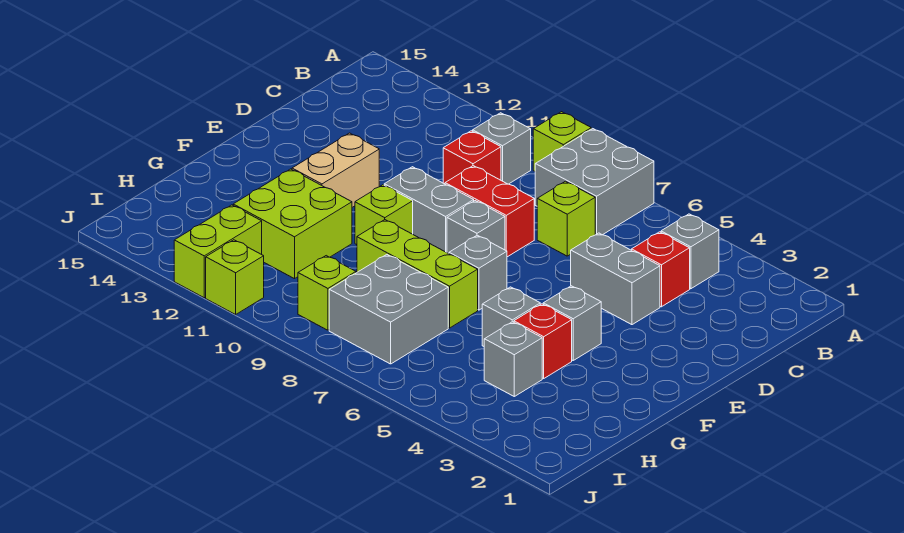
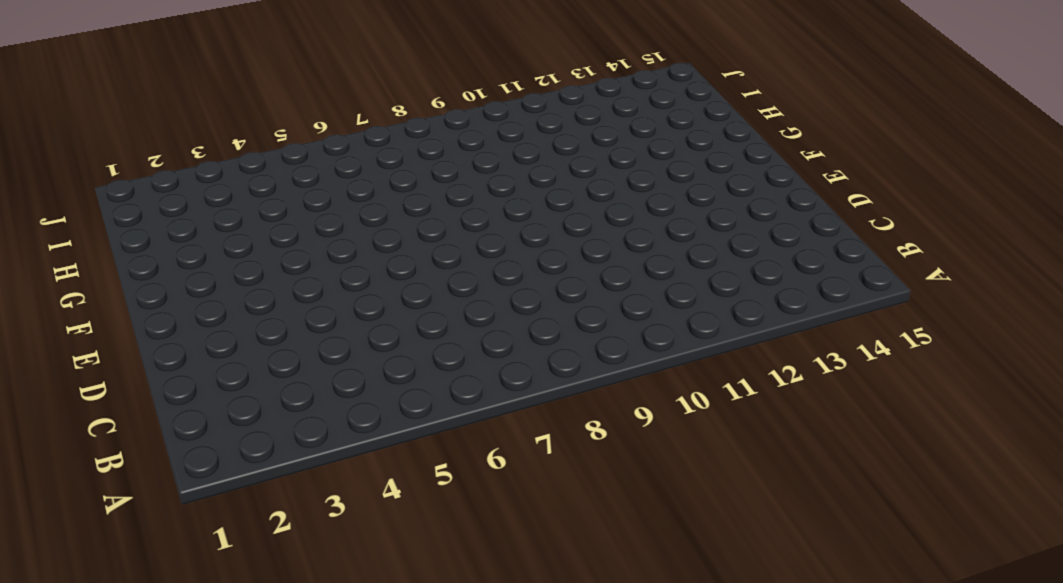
none -> grey 2x2 brick [535,129,654,235]
none -> lime 1x1 brick [533,112,591,171]
none -> grey 1x1 brick [661,214,719,289]

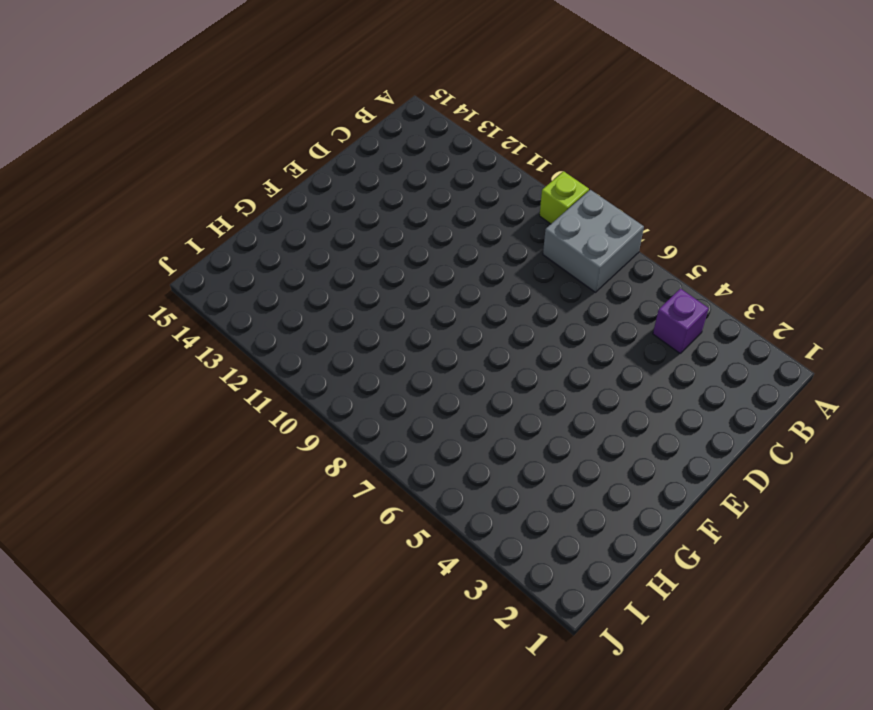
purple 1x1 brick [653,289,709,353] -> grey 1x1 brick [661,214,719,289]
none -> grey 1x1 brick [473,113,531,184]
none -> red 1x1 brick [632,232,690,307]
none -> lime 1x1 brick [537,181,595,256]

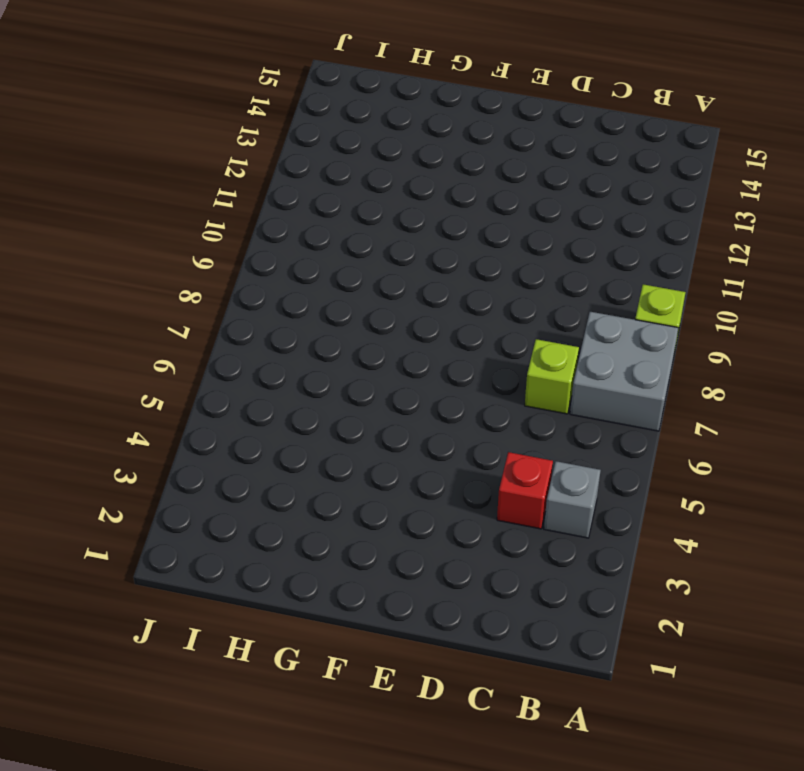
none -> grey 1x1 brick [473,113,531,184]
none -> red 1x1 brick [443,131,501,184]
none -> grey 1x2 brick [571,233,660,325]

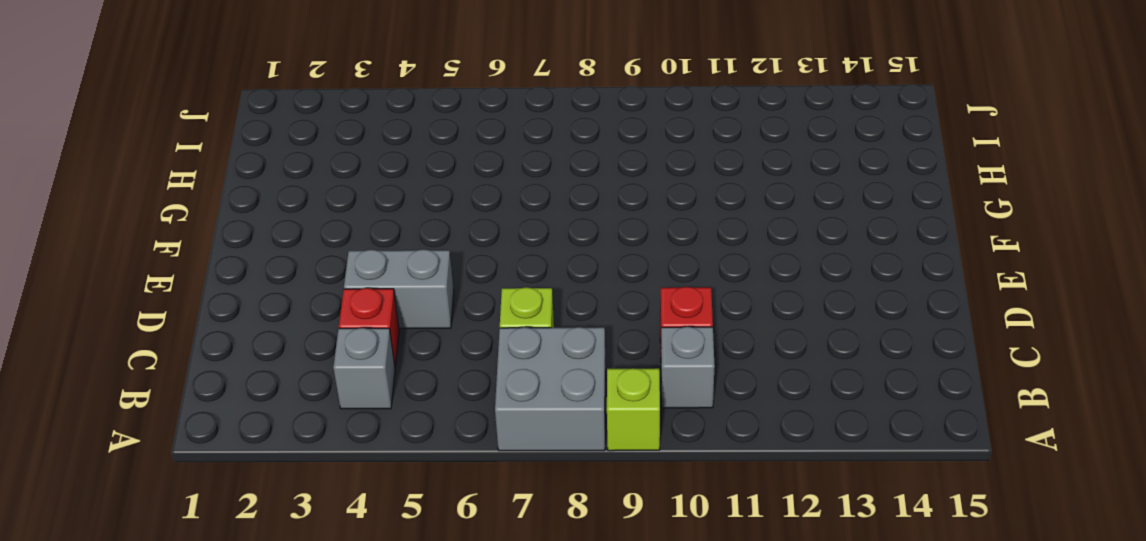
none -> red 1x2 brick [445,166,534,257]
none -> grey 1x1 brick [447,201,505,254]
none -> grey 1x2 brick [384,167,474,253]

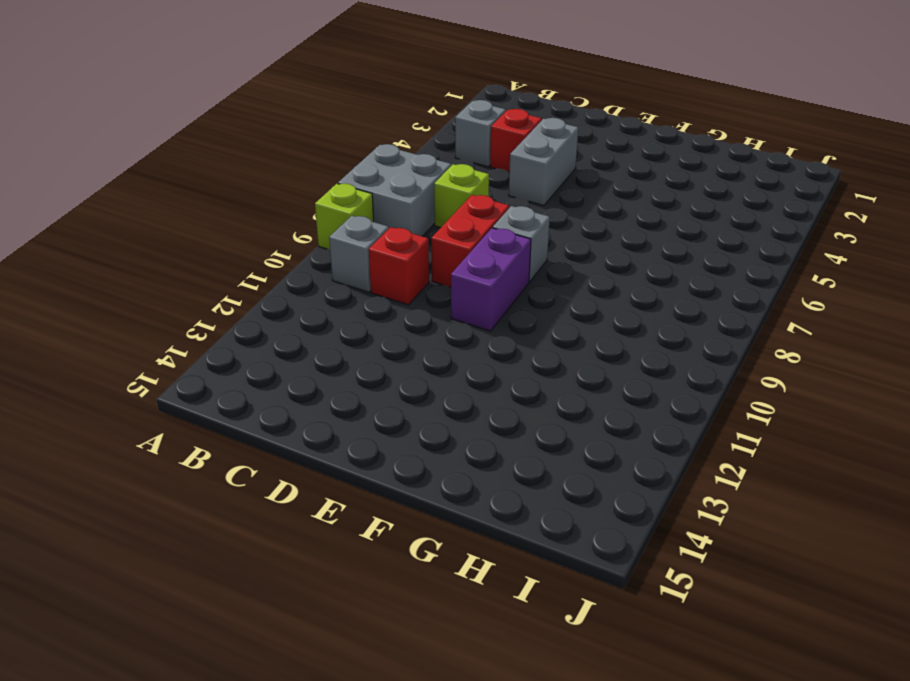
purple 1x2 brick [451,228,531,331] -> grey 1x2 brick [384,167,474,253]
none -> tan 1x2 brick [292,133,379,207]
none -> grey 1x1 brick [543,286,601,360]
none -> grey 1x1 brick [449,235,507,310]

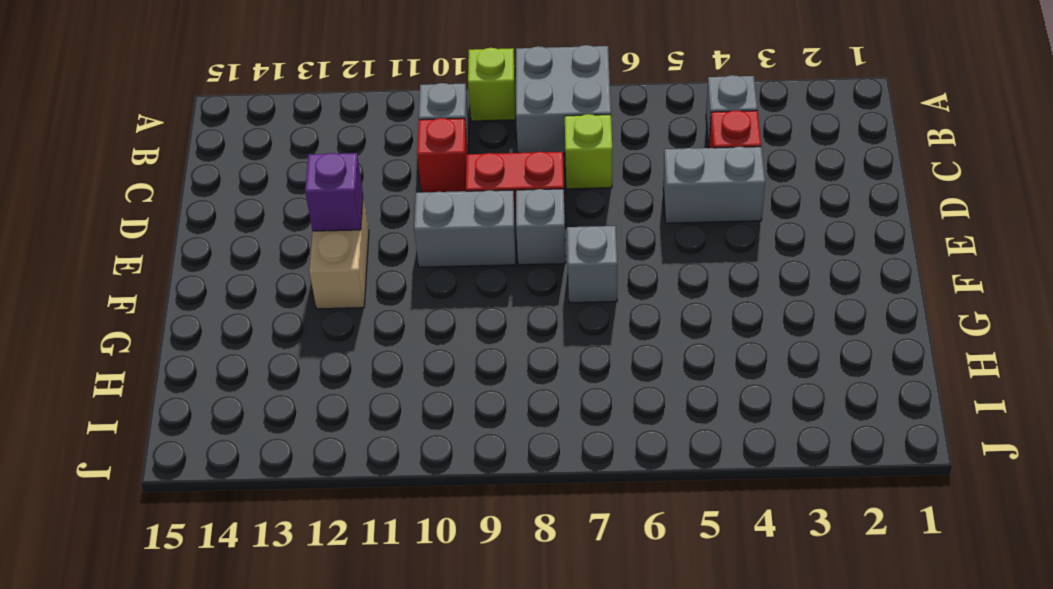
purple 1x1 brick [305,153,363,231] -> none
none -> grey 1x1 brick [543,286,601,360]
none -> lime 1x1 brick [355,185,413,245]
none -> red 1x1 brick [514,304,572,378]

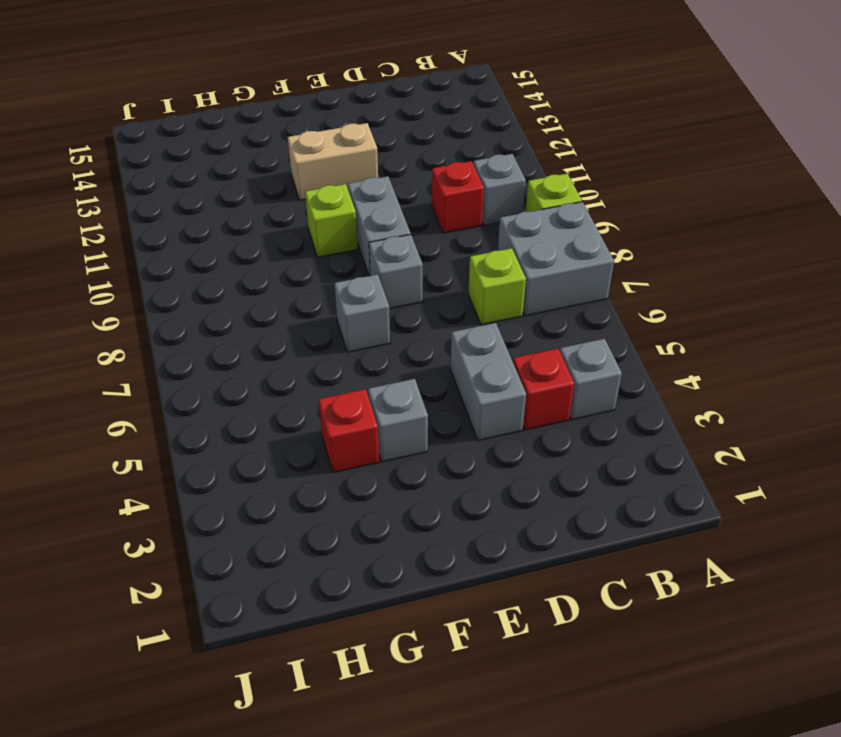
none -> red 1x2 brick [445,166,534,257]
none -> grey 1x1 brick [482,287,540,346]
none -> lime 1x3 brick [357,220,478,328]

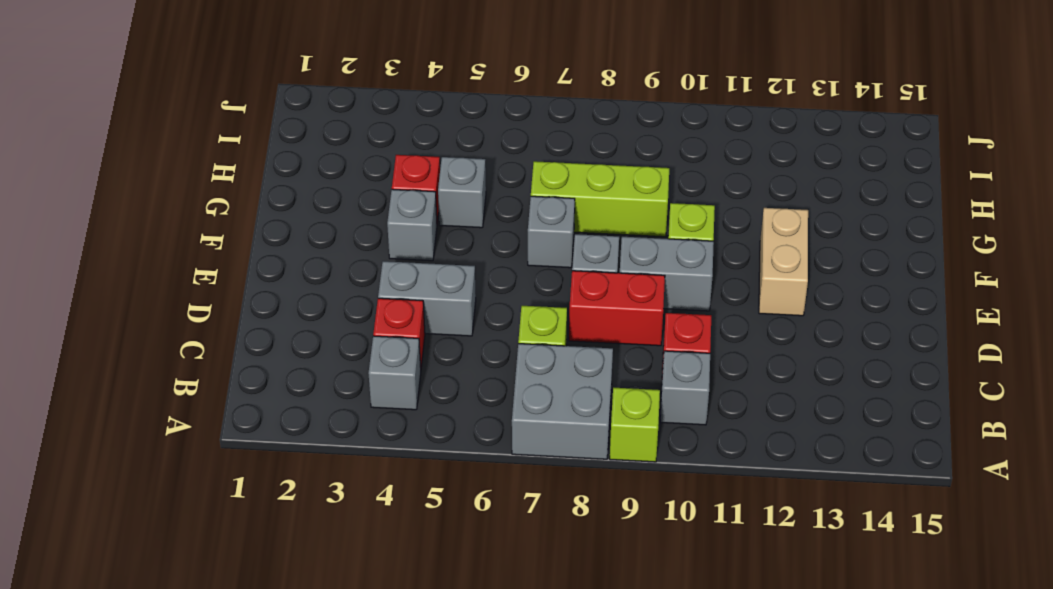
none -> lime 2x2 brick [233,169,352,279]
none -> grey 1x1 brick [484,322,542,396]
none -> grey 2x2 brick [329,255,448,364]

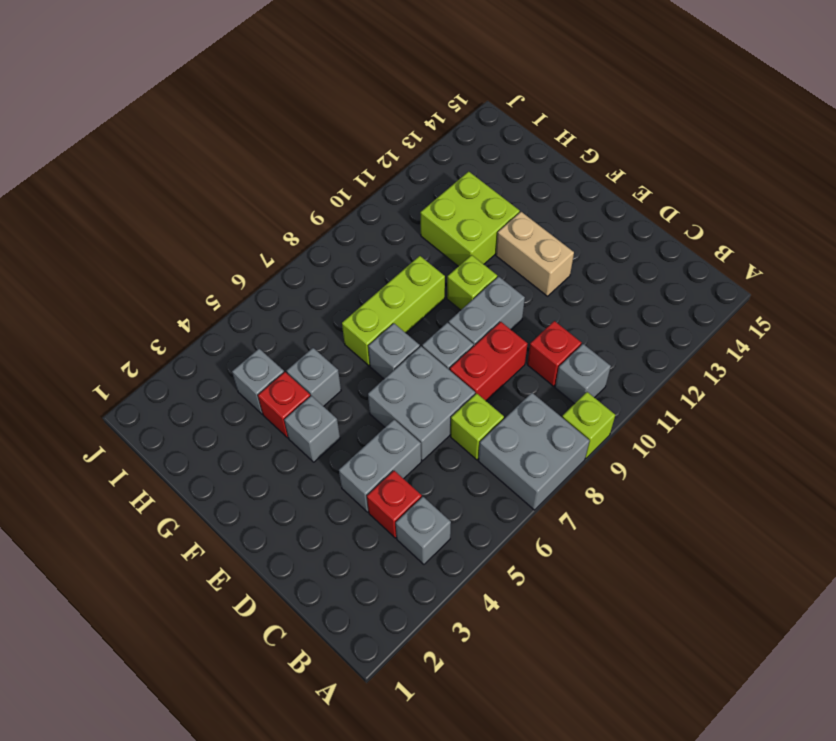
grey 2x2 brick [368,346,475,461] -> grey 2x2 brick moved to [329,255,448,364]
none -> lime 1x1 brick [298,256,356,330]
none -> lime 1x2 brick [174,205,262,298]
none -> lime 1x1 brick [206,240,264,315]

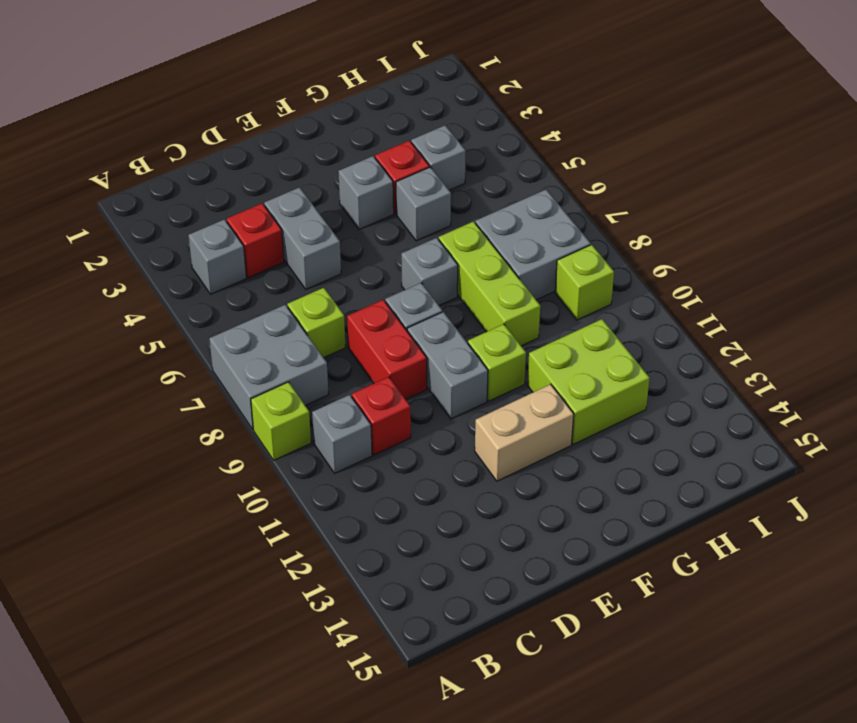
none -> lime 1x2 brick [174,205,262,298]
none -> lime 1x1 brick [206,240,264,315]

